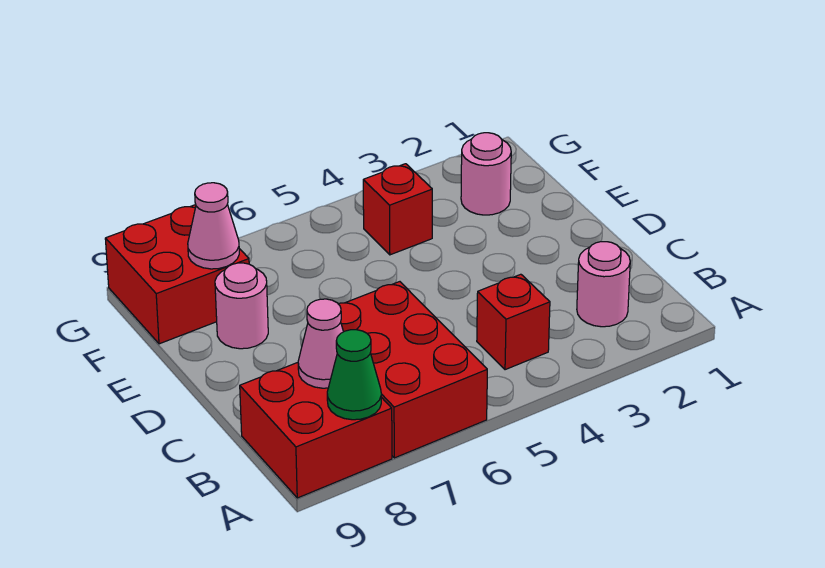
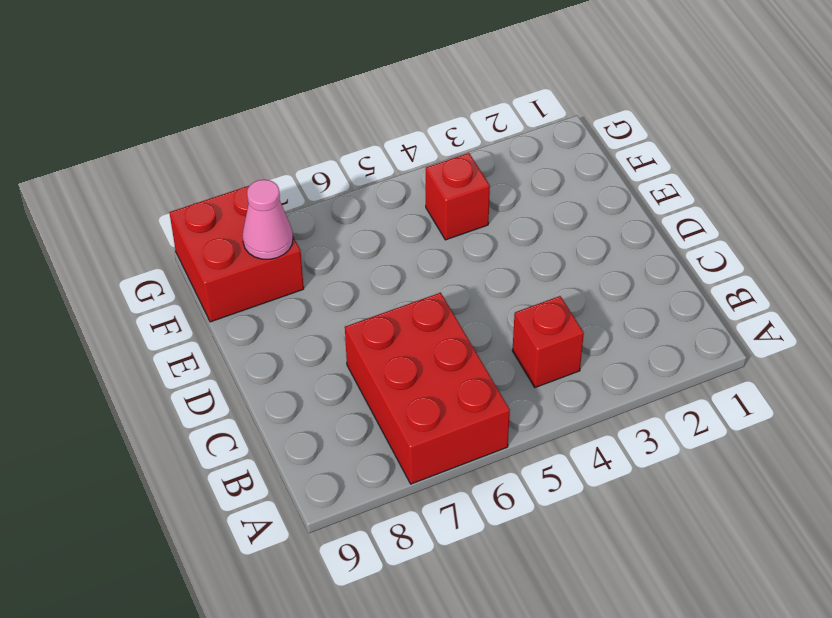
none -> red 2x2 brick [240,363,392,498]
none -> pink 1x1 round brick [577,242,630,327]

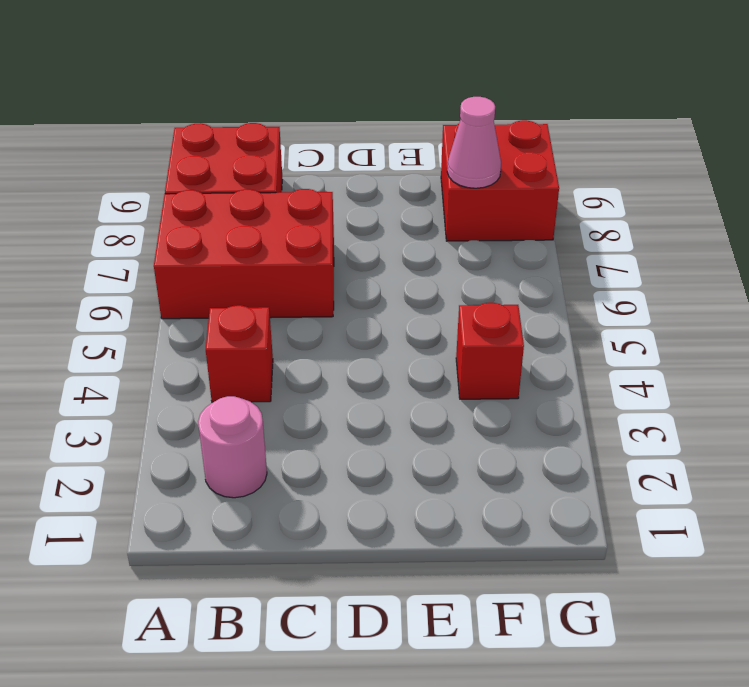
none -> pink 1x1 round brick [215,263,268,349]
none -> pink 1x1 round brick [461,133,511,215]

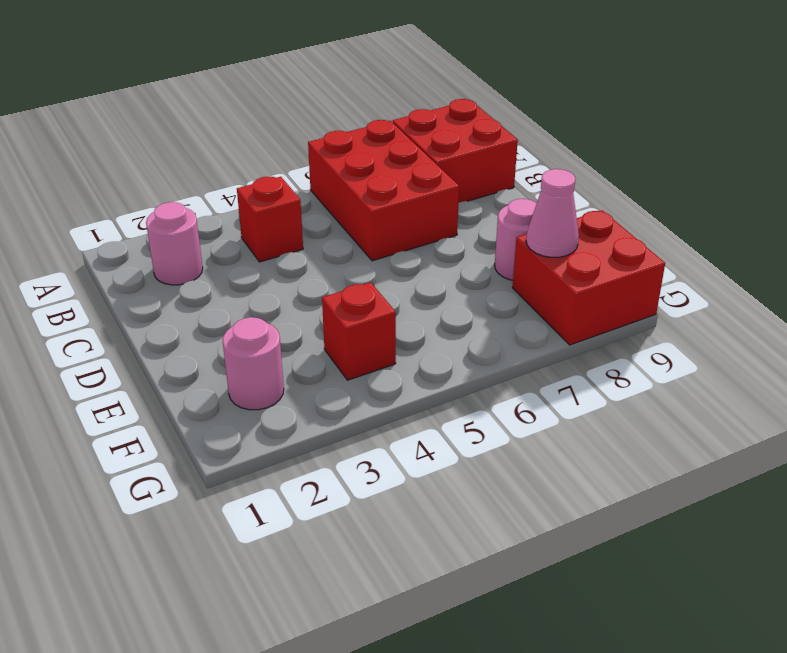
none -> green 1x1 cone [327,330,381,420]
none -> pink 1x1 cone [298,299,343,388]

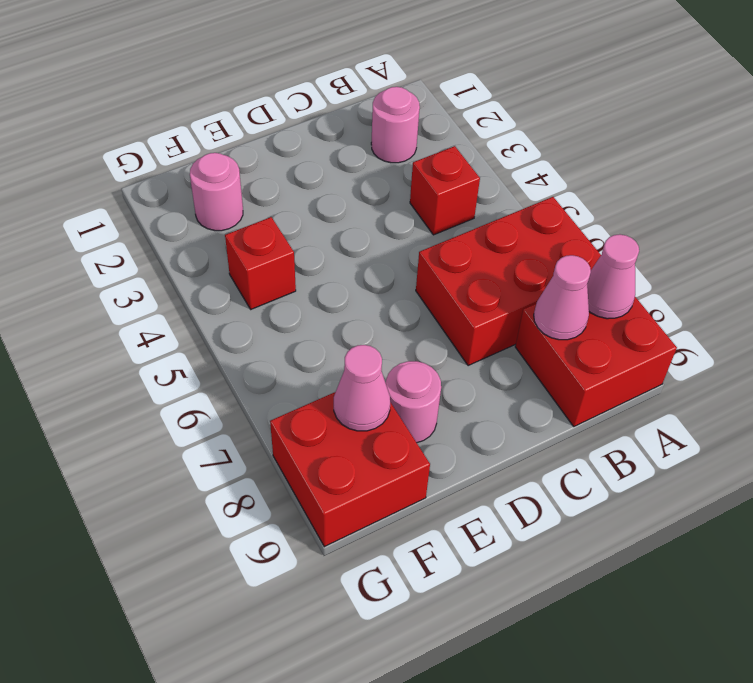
pink 1x1 cone [587,234,639,319] -> green 1x1 cone [327,330,381,420]

